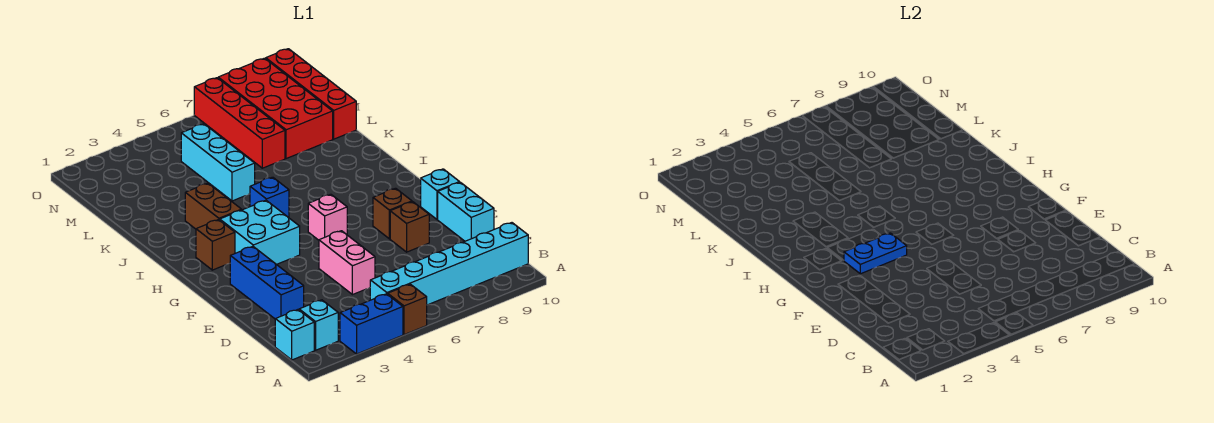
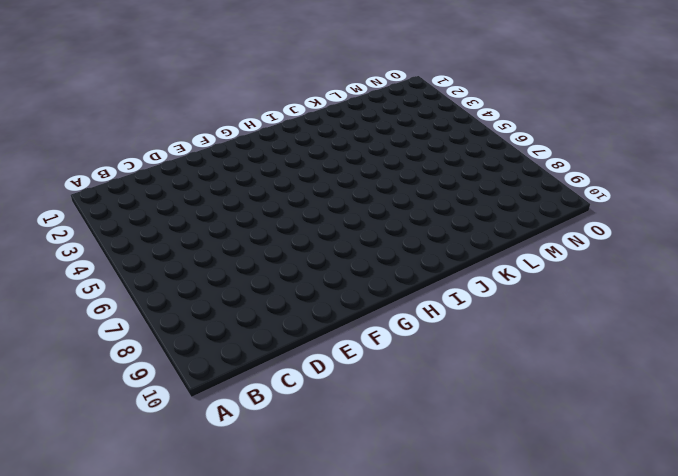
none -> blue 1x2 brick [340,294,403,354]
none -> brown 1x1 brick [388,284,427,335]
none -> cyan 1x1 brick [275,310,314,360]

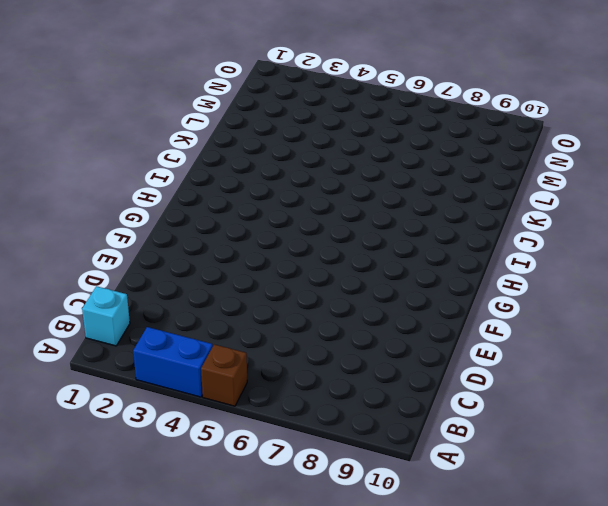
none -> cyan 1x1 brick [299,300,338,350]
none -> cyan 1x6 brick [370,223,528,305]
none -> blue 1x3 brick [230,246,304,319]

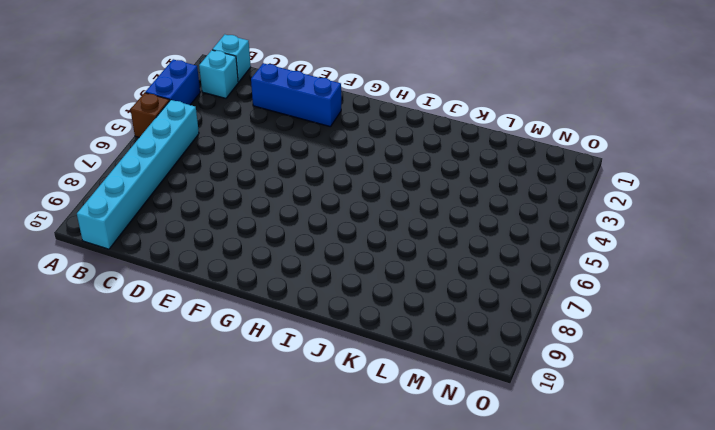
none -> pink 1x2 brick [319,231,375,295]
none -> cyan 1x2 brick [438,182,494,241]
none -> brown 1x1 brick [390,202,429,252]

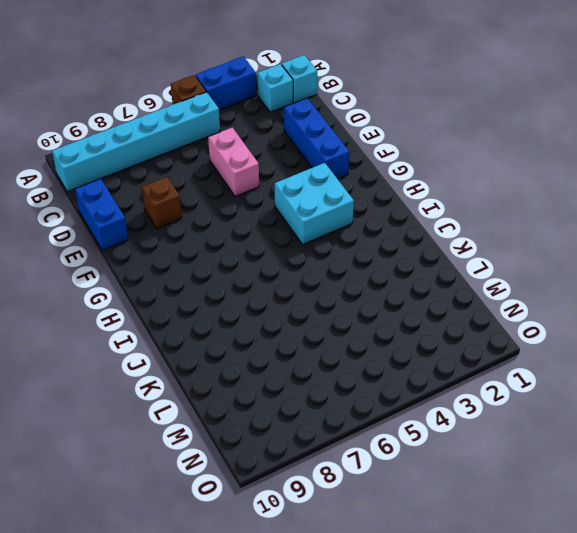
blue 1x2 brick [75,179,128,251] -> cyan 1x2 brick [438,182,494,241]
none -> brown 1x1 brick [373,188,412,239]
none -> cyan 1x1 brick [421,169,460,219]
none -> pink 1x1 brick [308,194,347,240]

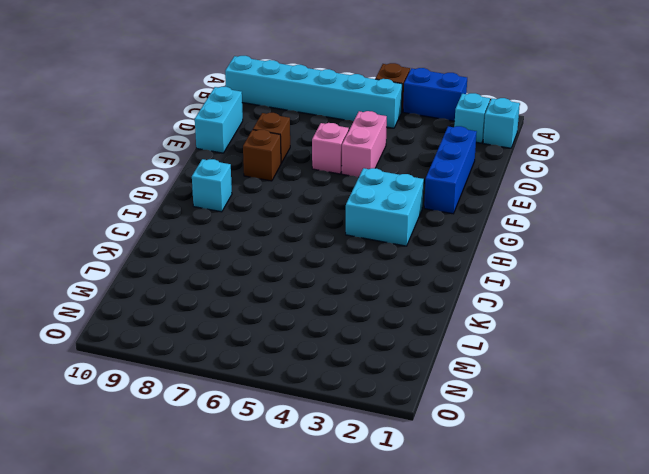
pink 1x1 brick [312,123,349,174] -> pink 1x1 brick moved to [308,194,347,240]
cyan 1x1 brick [192,159,232,212] -> cyan 1x1 brick moved to [421,169,460,219]
none -> brown 1x1 brick [196,220,235,270]
none -> brown 1x2 brick [185,183,242,229]
none -> blue 1x1 brick [250,177,289,218]

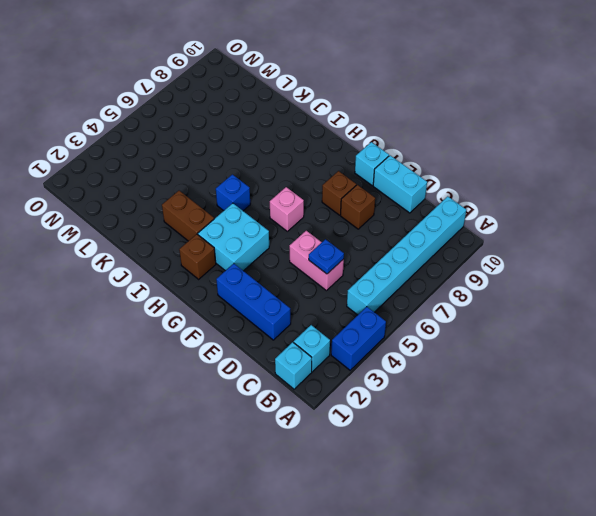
blue 1x1 plate [309,239,344,274] -> none
none -> brown 1x1 brick [388,284,427,335]
none -> cyan 1x3 brick [181,124,255,201]
none -> red 1x4 brick [194,78,285,168]

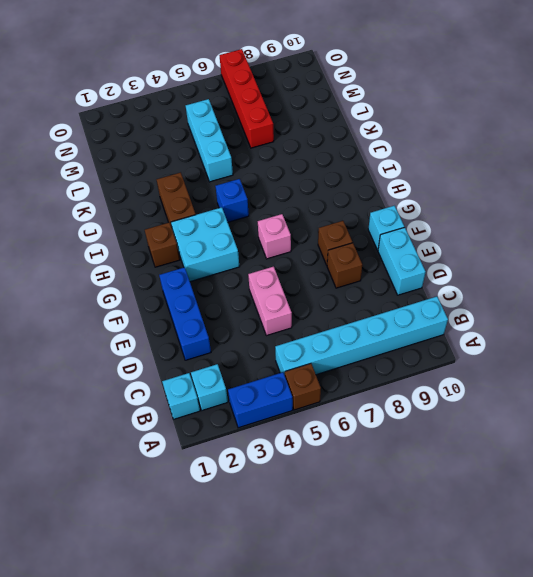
none -> red 2x4 brick [218,58,333,159]
none -> red 1x4 brick [266,49,356,139]
none -> blue 1x2 plate [844,233,907,274]

